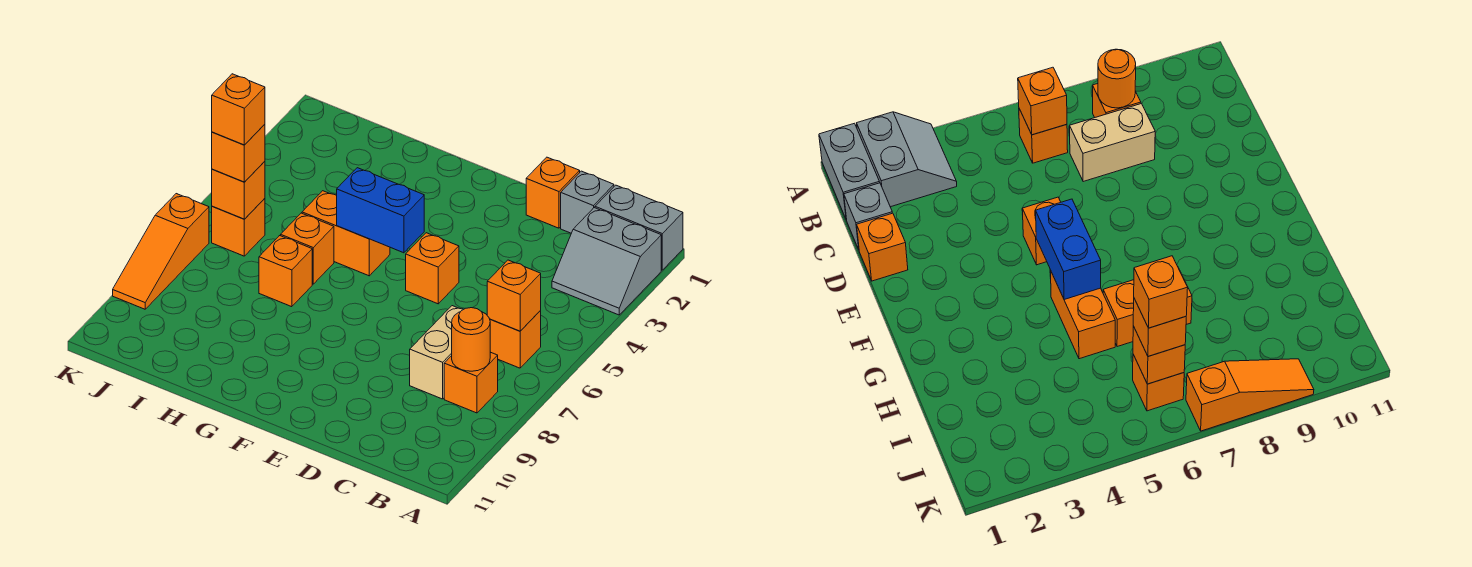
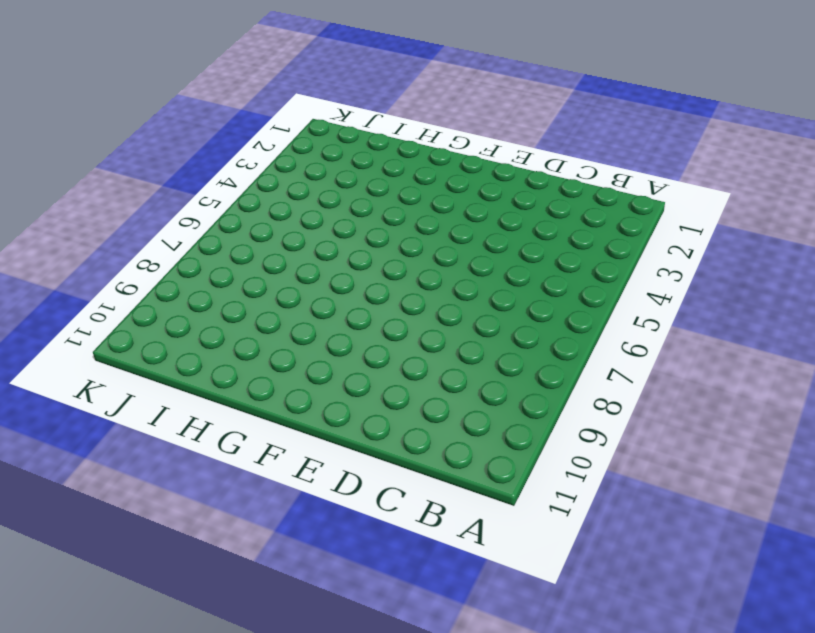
none -> grey 1x2 brick [595,185,683,270]
none -> grey 2x2 slope [552,208,661,315]
none -> orange 1x1 brick [490,311,541,368]

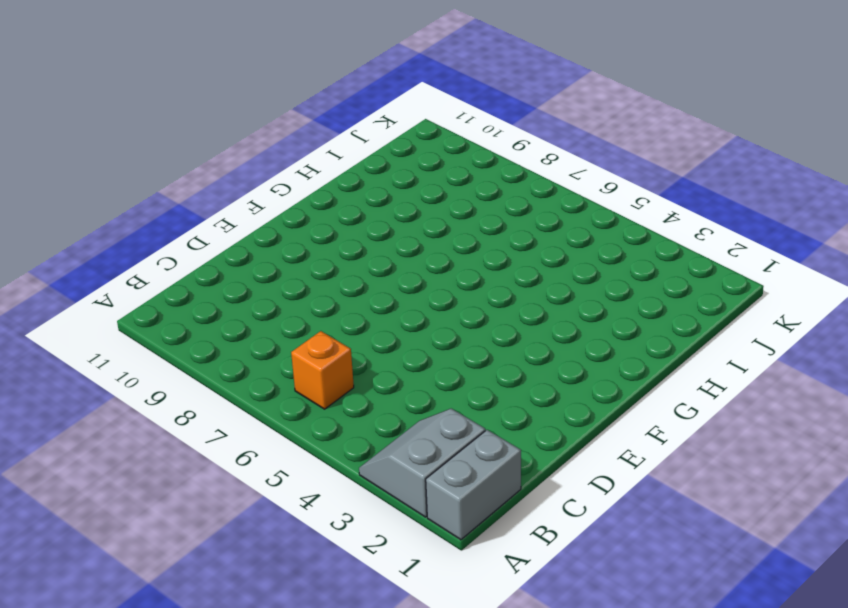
none -> orange 1x1 brick [444,352,498,413]
none -> grey 1x1 brick [561,171,614,233]
none -> tan 1x2 brick [410,306,463,399]

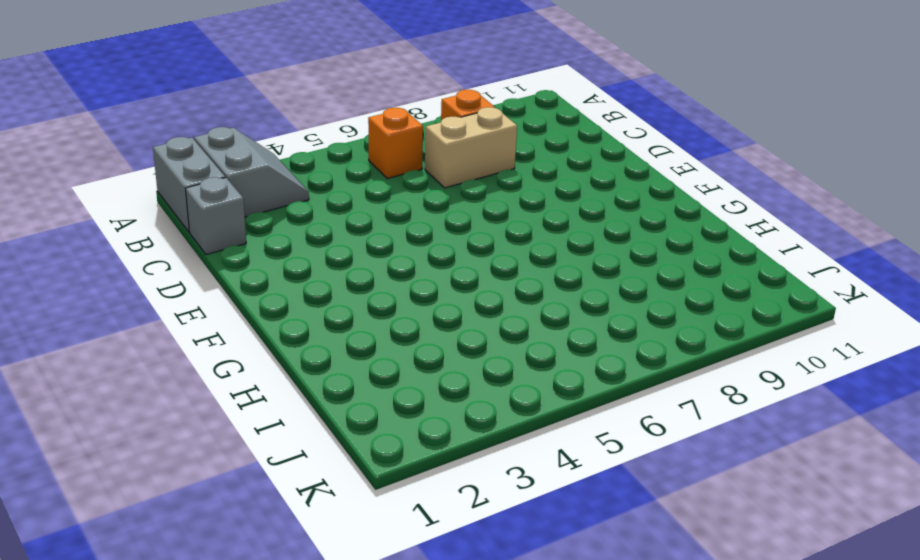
none -> orange 1x1 brick [526,157,580,228]
none -> orange 1x1 brick [406,233,459,304]
none -> orange 1x2 brick [302,191,390,276]

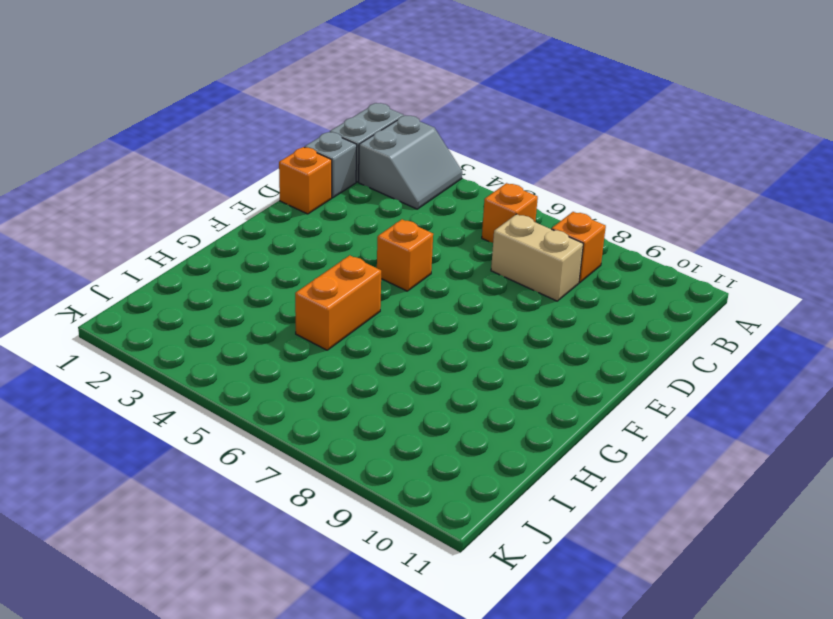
none -> orange 1x1 brick [281,213,334,284]
none -> orange 1x1 brick [259,236,312,307]
none -> orange 1x1 brick [212,198,265,256]

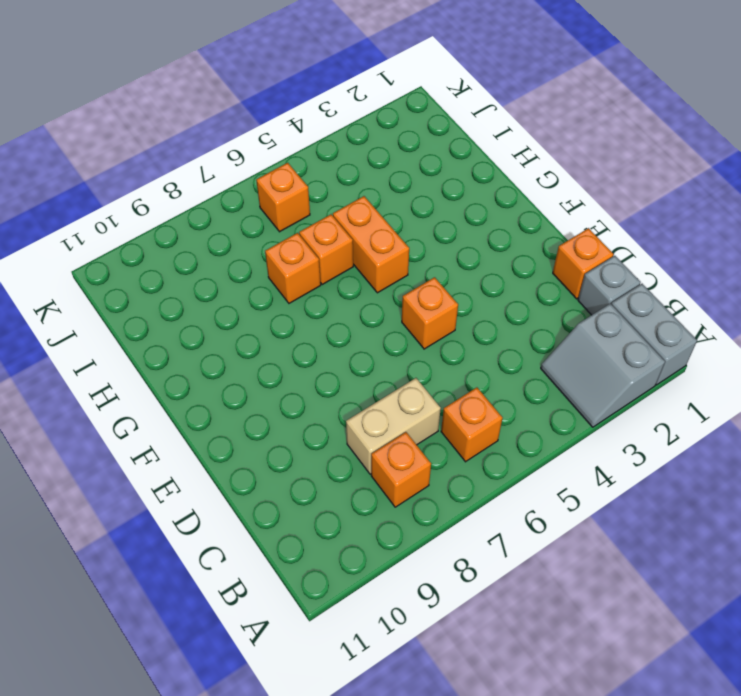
none -> orange 1x3 slope [113,194,209,309]
none -> orange 1x1 brick [487,260,541,331]
none -> orange 1x1 round brick [452,308,490,371]

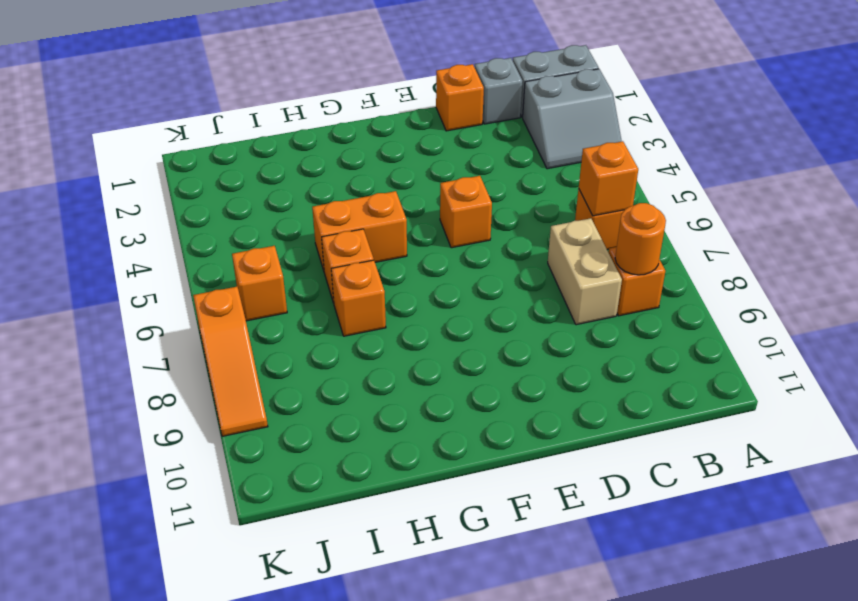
none -> blue 1x2 brick [337,168,424,253]
none -> orange 1x1 brick [212,161,265,219]
none -> orange 1x1 brick [212,124,265,182]

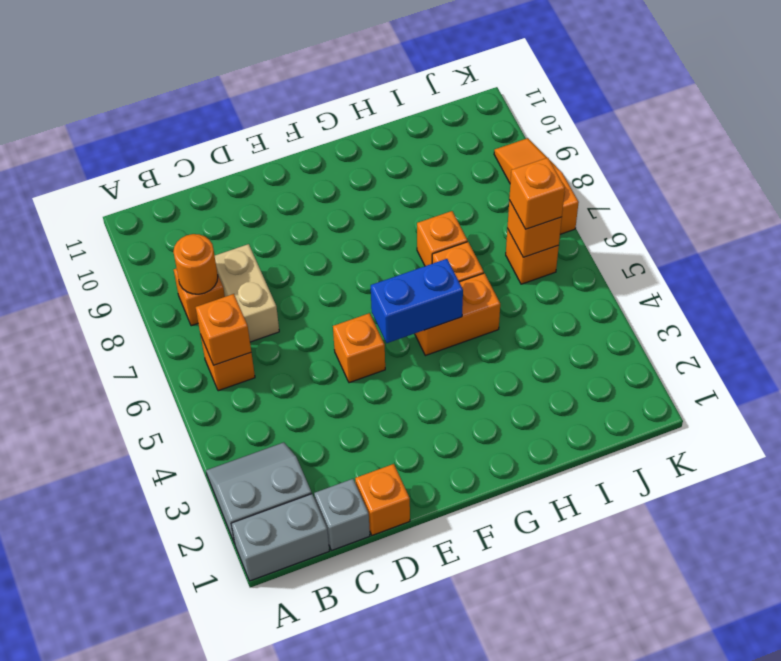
none -> orange 1x1 brick [212,74,265,145]

